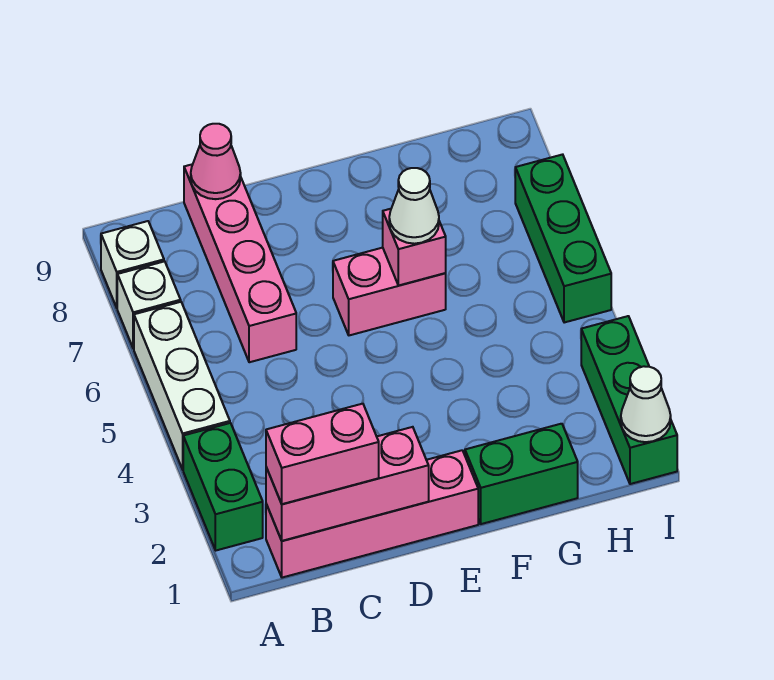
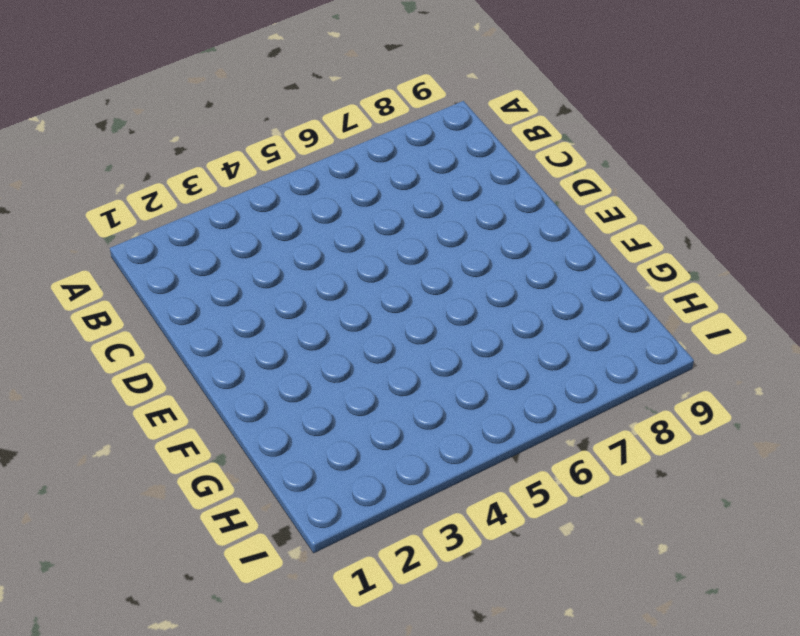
none -> green 1x2 brick [183,423,263,550]
none -> white 1x3 brick [134,302,230,470]
none -> white 1x1 brick [117,261,181,349]

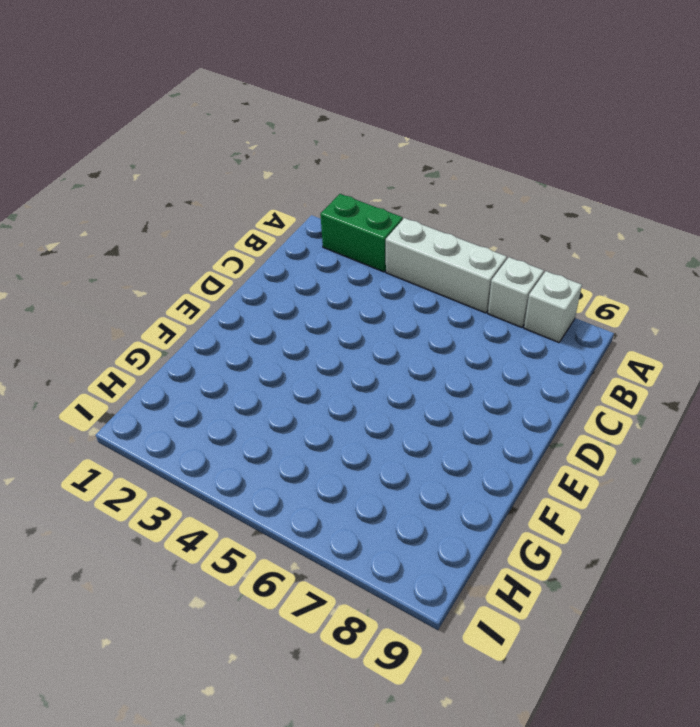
none -> pink 1x4 brick [266,450,478,578]
none -> pink 1x4 brick [184,164,296,362]
none -> pink 1x2 brick [333,248,446,335]

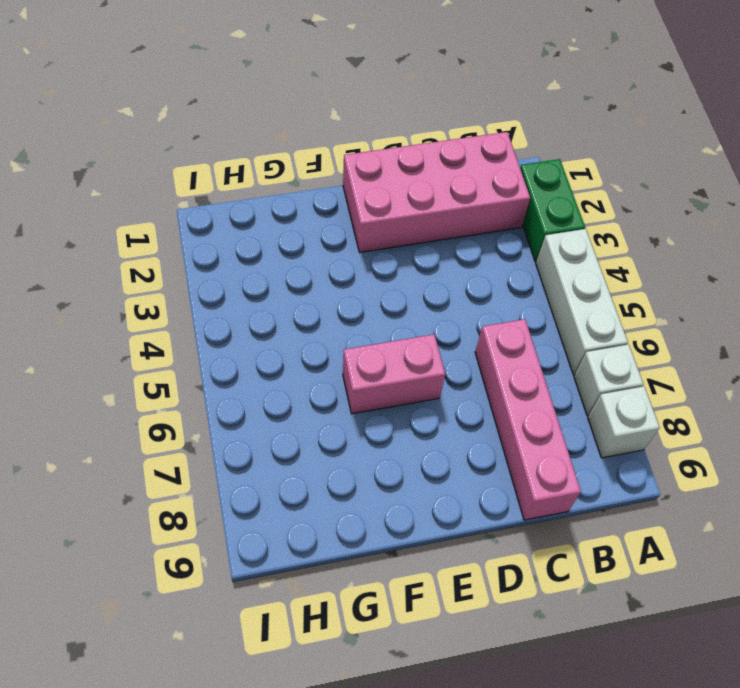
pink 2x4 brick [343,132,530,252] -> pink 1x4 brick [266,450,478,578]
none -> green 1x2 brick [465,424,578,524]
none -> green 1x3 brick [581,316,677,484]
none -> green 1x3 brick [515,154,611,323]

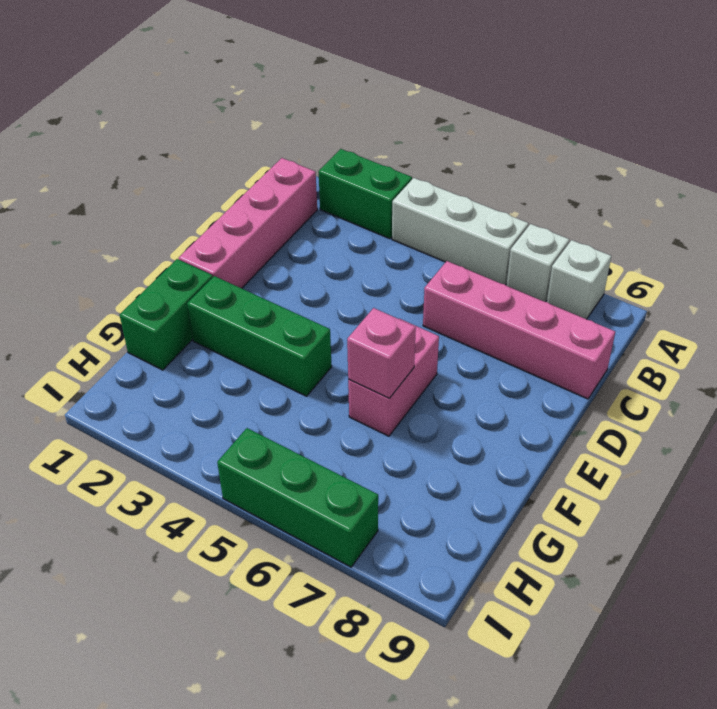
green 1x3 brick [187,276,332,396] -> green 1x3 brick moved to [581,316,677,484]
none -> pink 1x3 brick [266,427,429,541]
none -> pink 1x1 cone [191,124,241,199]
none -> white 1x1 cone [621,366,671,442]

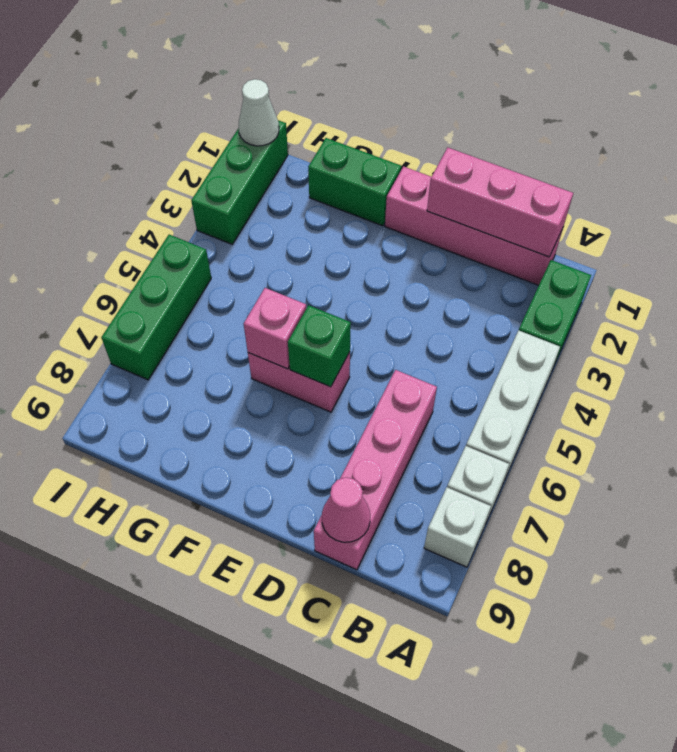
green 1x1 brick [288,305,351,387] -> none
none -> pink 1x2 brick [266,404,379,504]
none -> white 1x1 cone [389,168,439,244]

